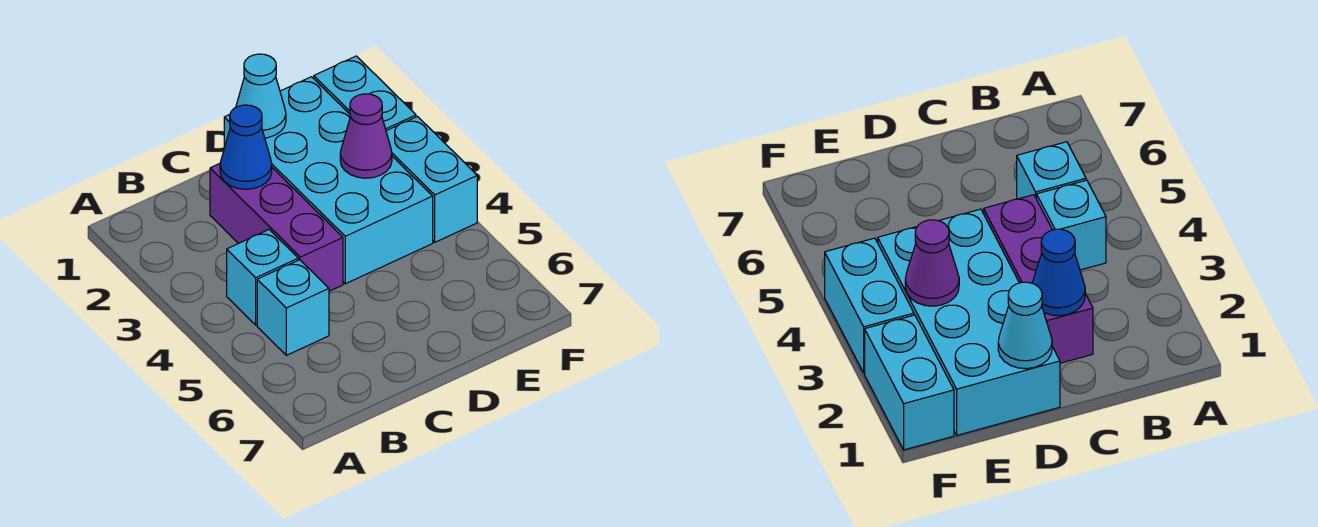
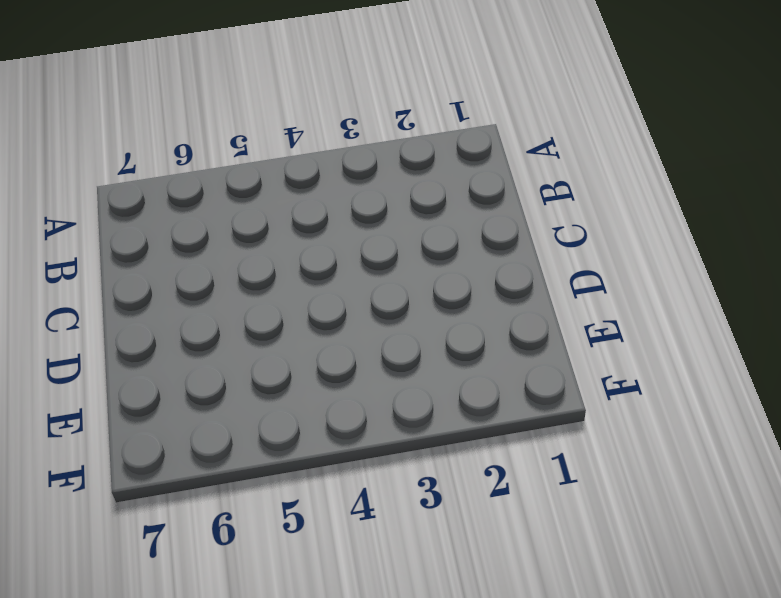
none -> cyan 1x1 brick [227,230,298,325]
none -> cyan 1x1 brick [257,260,329,355]

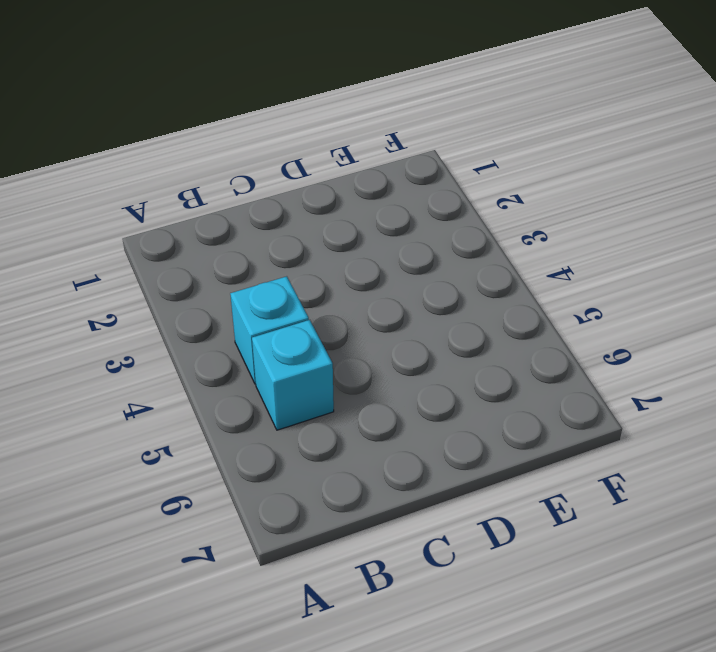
none -> purple 1x3 brick [210,164,343,291]
none -> cyan 2x4 brick [224,77,433,284]

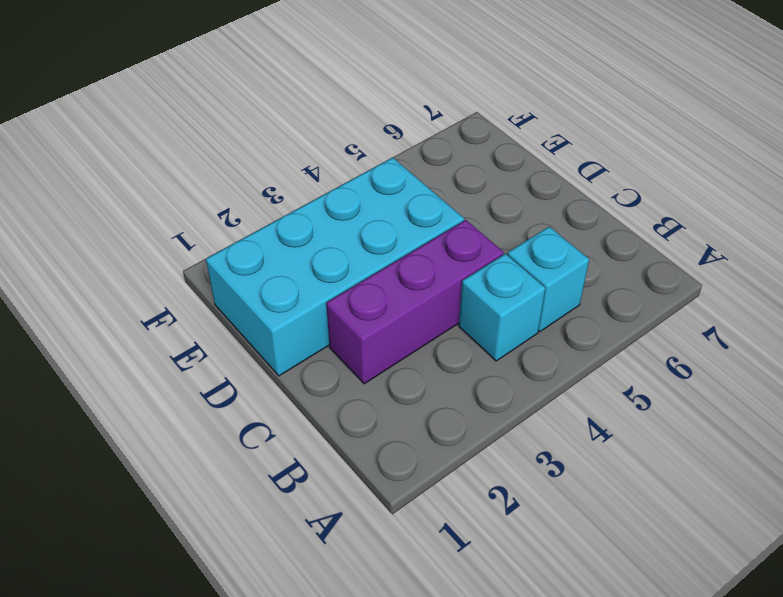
none -> cyan 1x2 brick [314,56,416,131]
none -> cyan 1x2 brick [386,117,477,242]

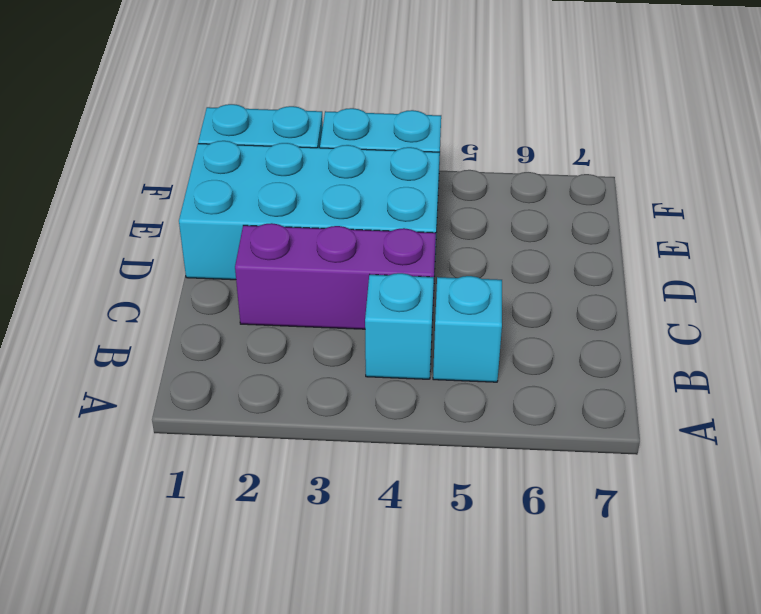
none -> blue 1x1 cone [220,105,272,189]
none -> cyan 1x1 cone [236,54,286,138]

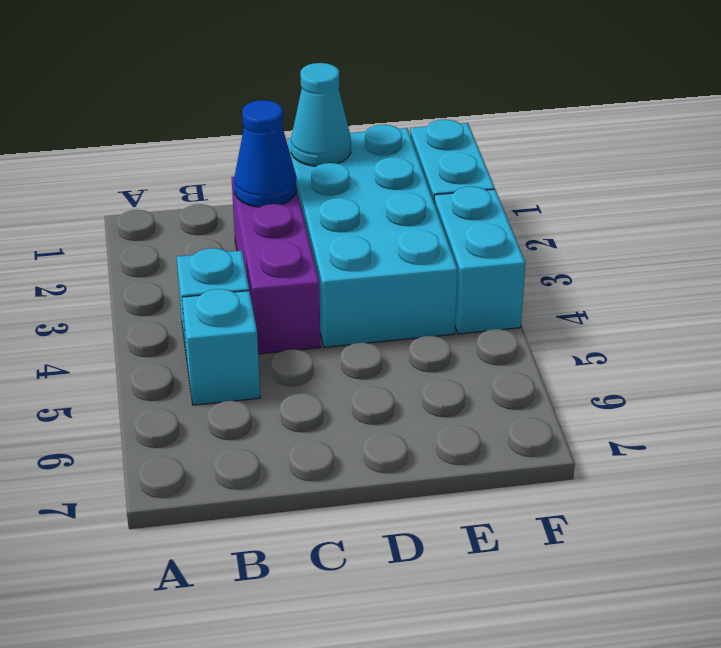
none -> purple 1x1 cone [340,94,392,178]

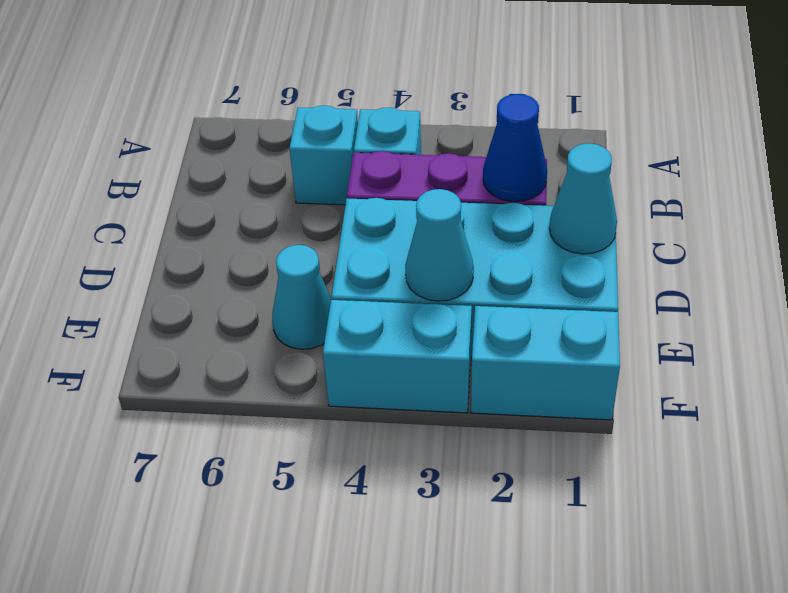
cyan 1x1 cone [405,189,474,301] -> purple 1x1 cone [340,94,392,178]
cyan 1x1 cone [272,245,332,349] -> none

